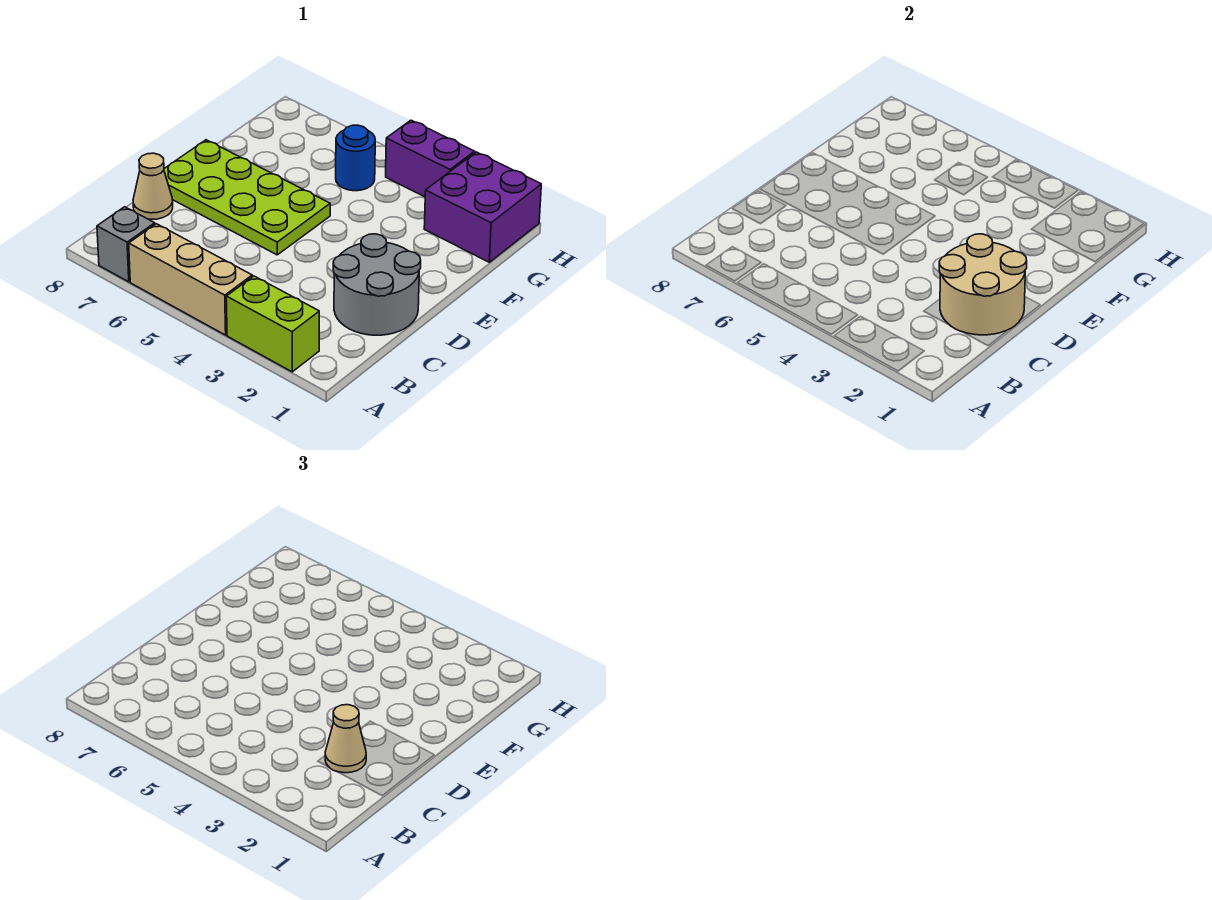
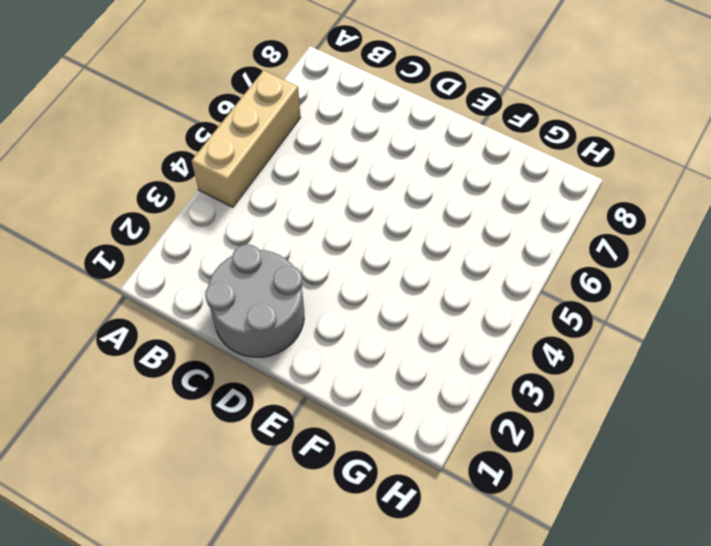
none -> lime 1x2 brick [226,276,319,372]
none -> grey 1x1 brick [97,207,155,282]

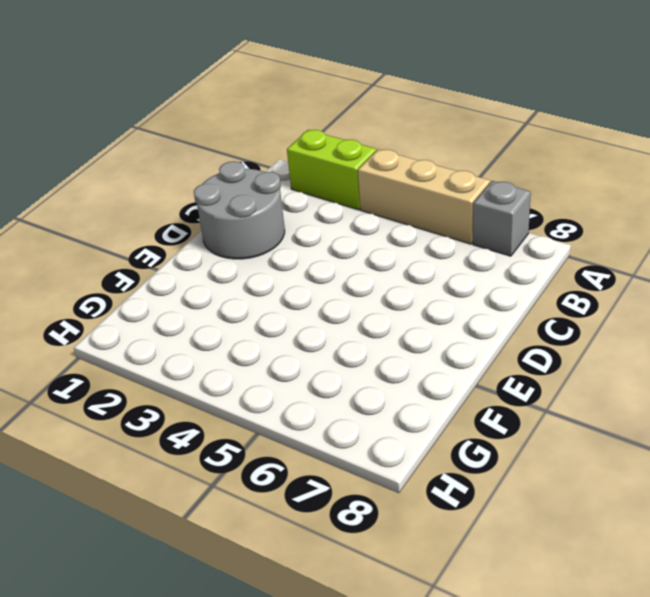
none -> tan 1x1 cone [133,153,173,219]
none -> lime 2x4 plate [164,140,330,255]

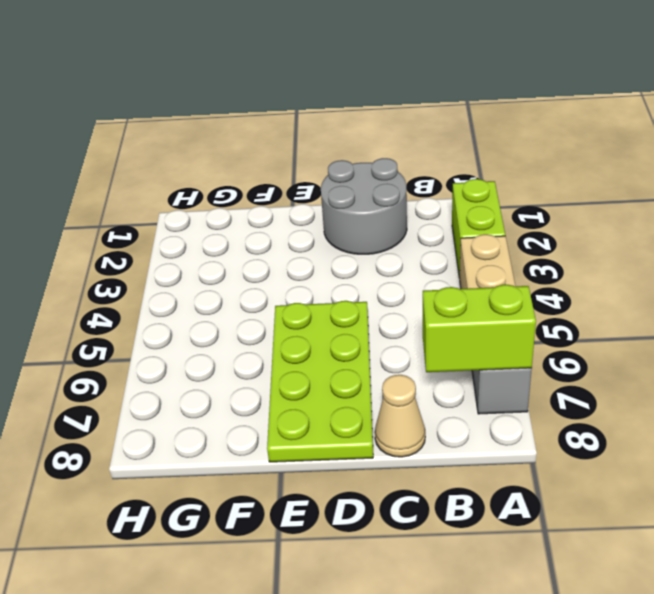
lime 1x2 brick [423,285,536,372] -> none
none -> purple 2x2 brick [424,152,541,262]
none -> blue 1x1 round brick [336,125,375,191]

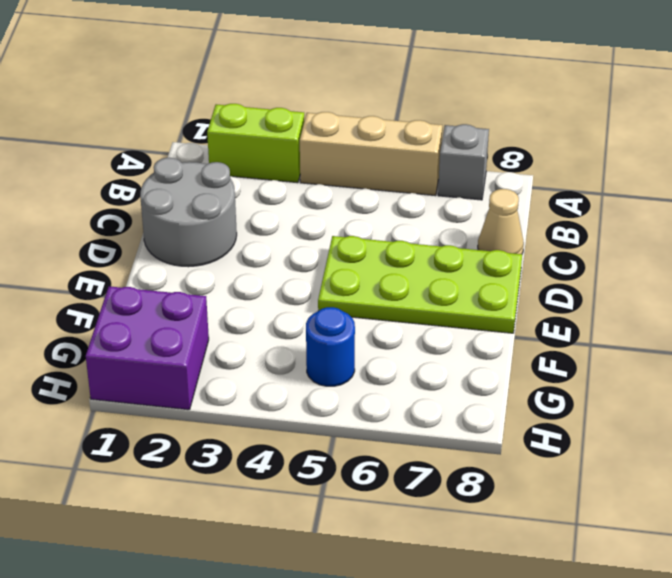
none -> purple 1x2 brick [386,120,475,197]
none -> tan 2x2 round brick [939,234,1027,335]

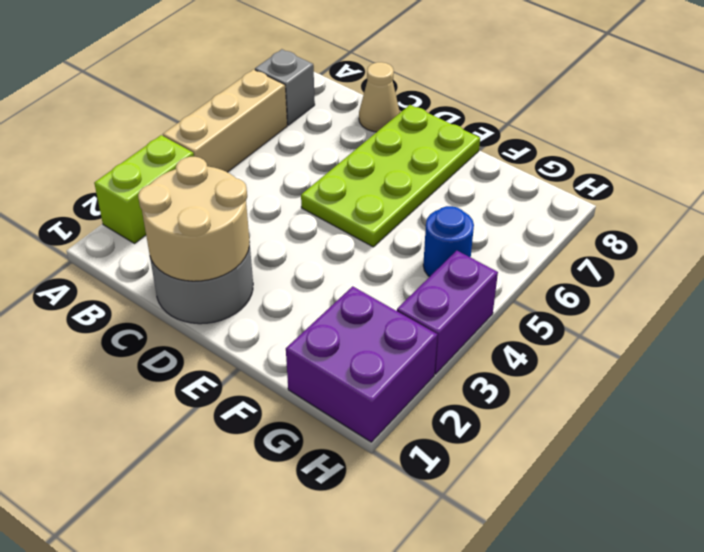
none -> tan 1x1 cone [325,705,366,773]

